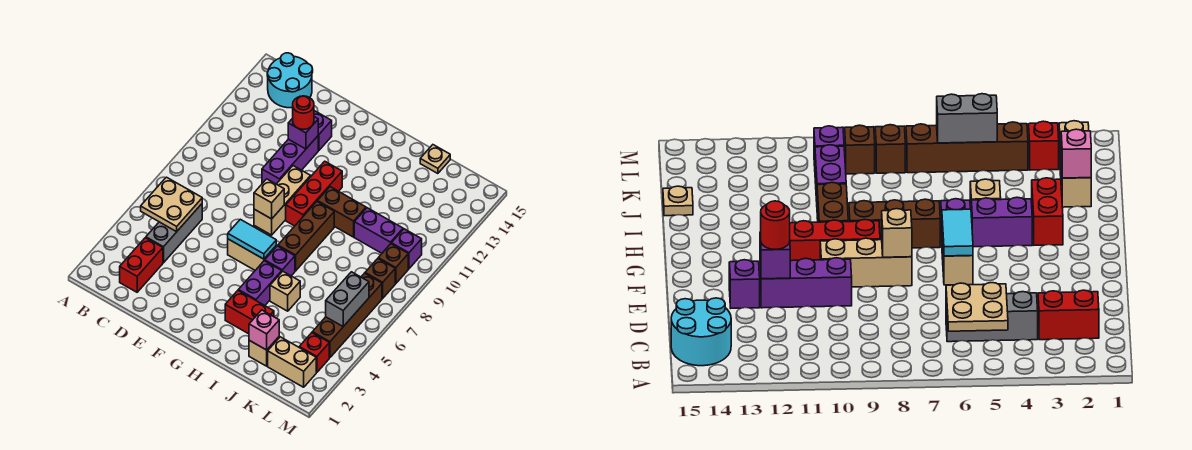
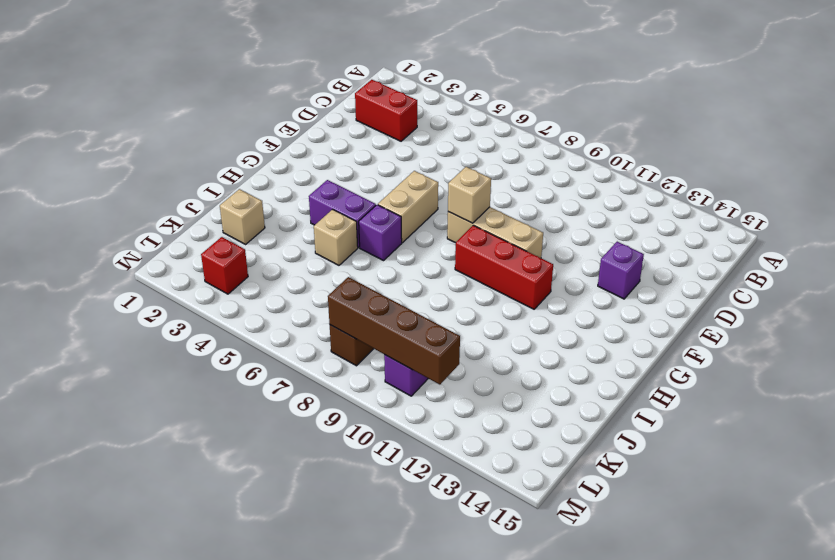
brown 1x4 brick [328,277,460,385] -> brown 1x4 brick moved to [312,273,382,358]
none -> cyan 2x2 round brick [267,53,313,108]
none -> grey 1x3 brick [146,204,202,263]
none -> purple 1x3 brick [262,136,318,184]
none -> red 1x2 brick [225,291,274,334]

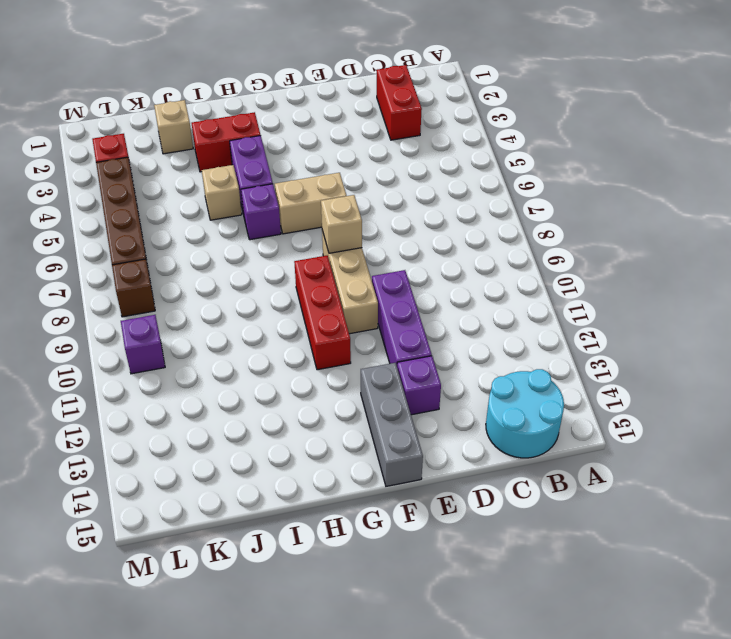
grey 1x3 brick [361,363,423,486] -> grey 1x3 brick moved to [146,204,202,263]
none -> brown 1x3 brick [278,202,334,271]
none -> brown 1x2 brick [317,187,366,237]
none -> purple 1x2 brick [354,208,403,253]
none -> tan 1x1 plate [420,145,450,174]

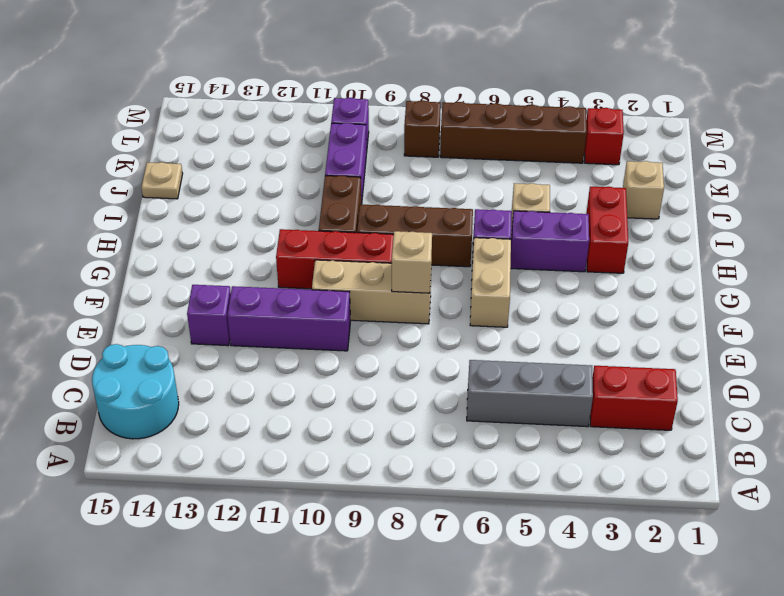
none -> tan 1x2 brick [268,337,316,387]
none -> brown 1x1 brick [378,244,408,284]
none -> tan 2x2 plate [141,177,202,232]
none -> purple 1x1 brick [288,117,318,149]

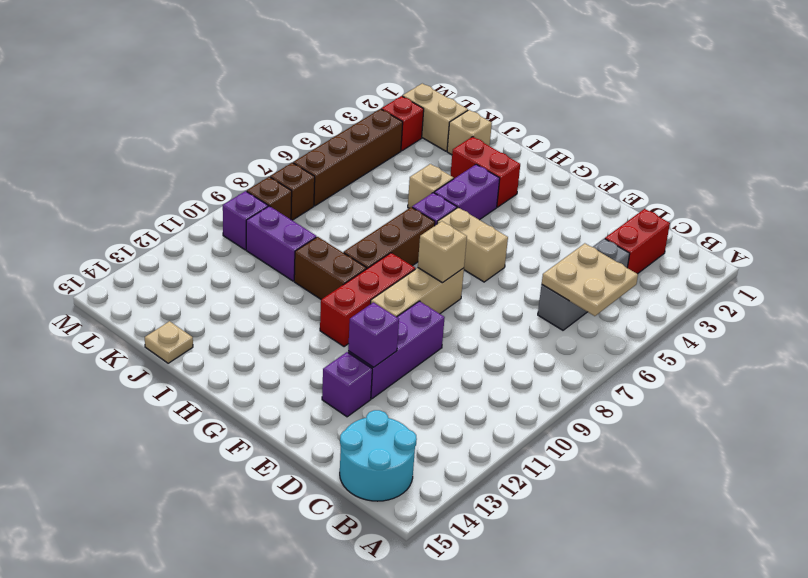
none -> cyan 1x2 tile [228,219,276,259]
none -> pink 1x1 brick [249,310,279,350]
none -> grey 1x2 brick [326,272,369,326]
none -> red 1x1 round brick [293,96,314,129]

